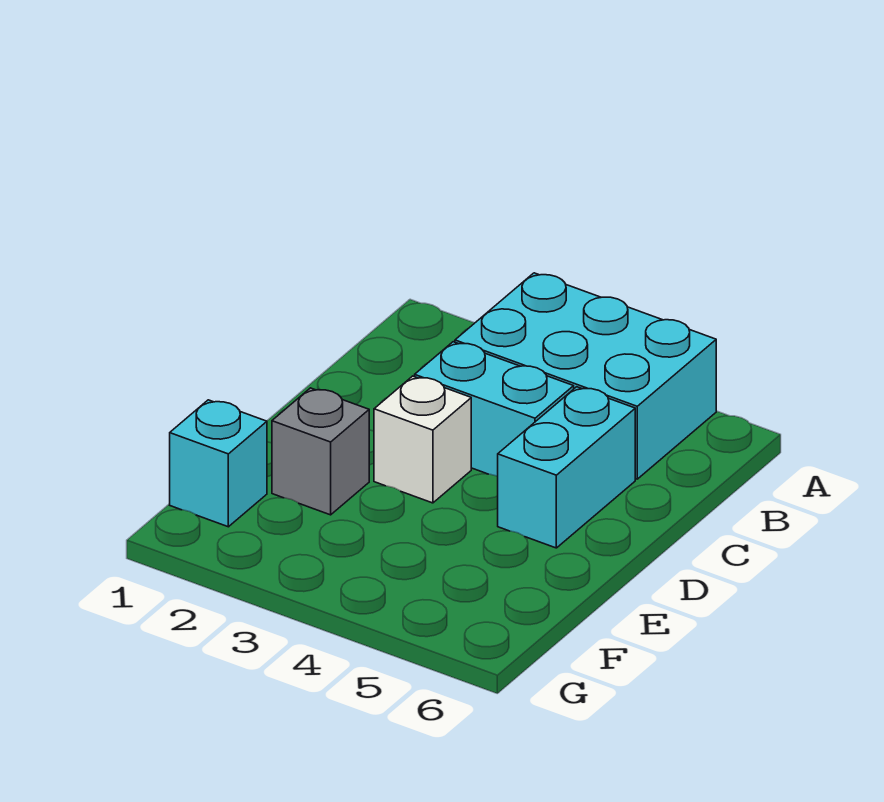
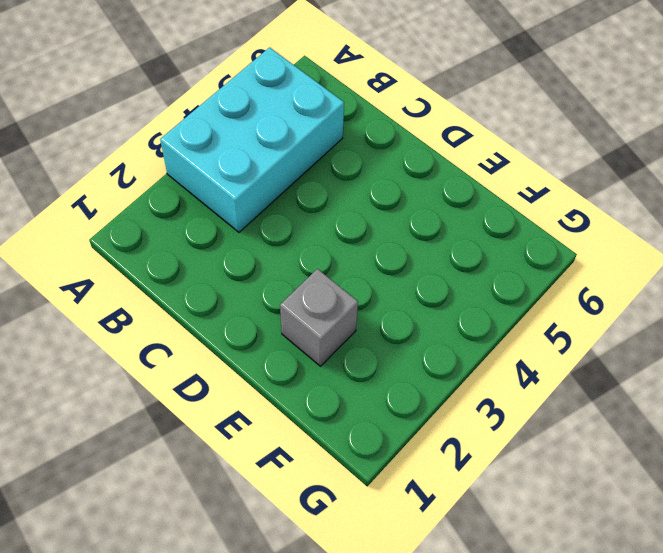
none -> cyan 1x2 brick [415,342,574,476]
none -> cyan 1x2 brick [498,387,635,548]

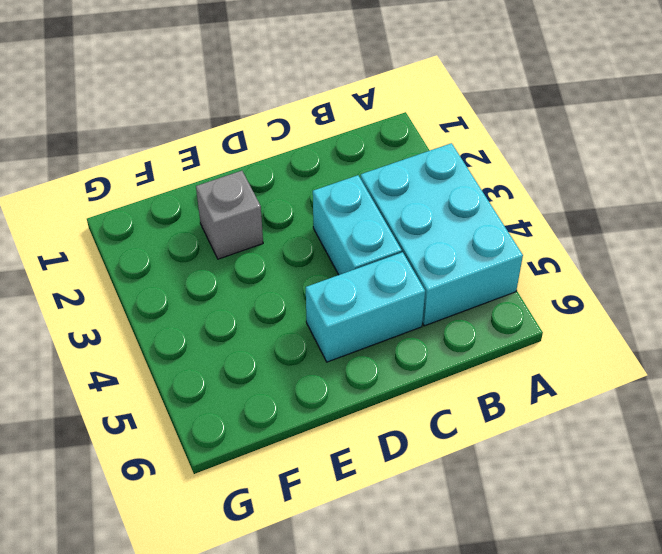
none -> white 1x1 brick [374,376,471,503]
none -> cyan 1x1 brick [170,400,267,527]

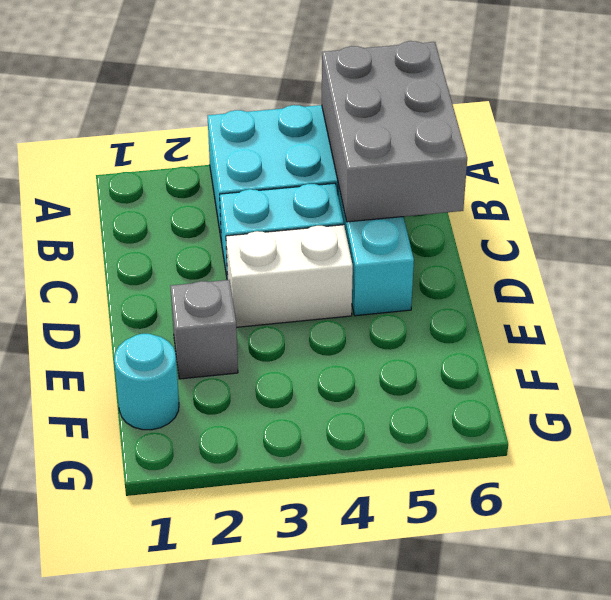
grey 2x3 brick [322,41,467,222] -> none
white 1x2 brick [226,225,353,327] -> white 1x1 brick [374,376,471,503]
cyan 1x1 round brick [114,334,179,430] -> cyan 1x1 brick [170,400,267,527]

